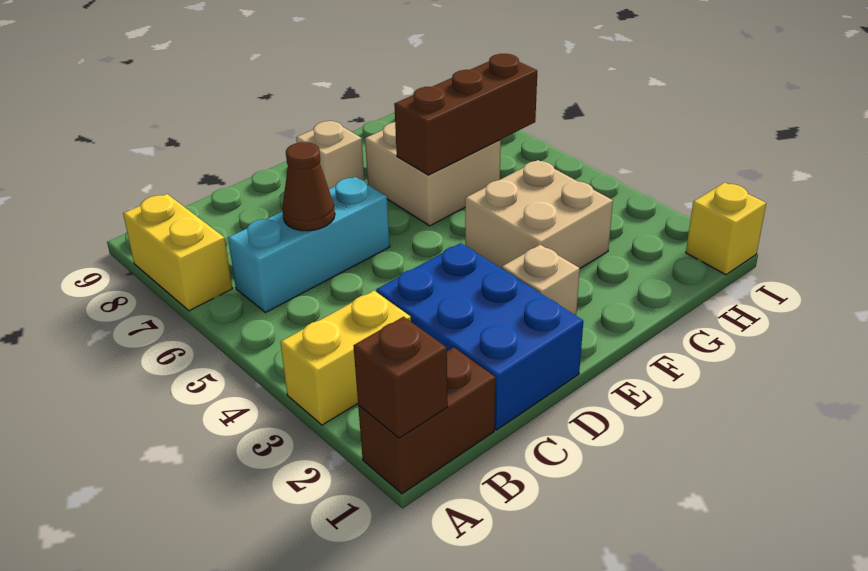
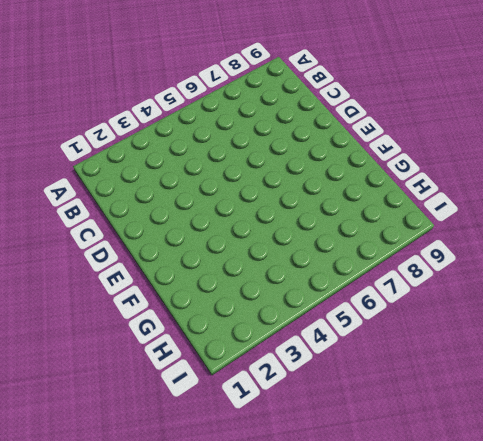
none -> brown 1x2 brick [358,347,495,494]
none -> yellow 1x2 brick [280,291,411,425]
none -> yellow 1x2 brick [123,194,232,311]

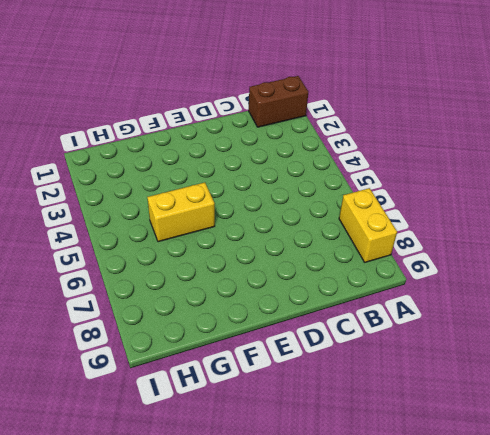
yellow 1x2 brick [147,182,215,242] -> yellow 1x2 brick moved to [280,291,411,425]
none -> cyan 1x3 brick [228,177,390,312]
none -> blue 2x3 brick [376,243,583,430]
none -> tan 1x1 brick [502,245,580,315]

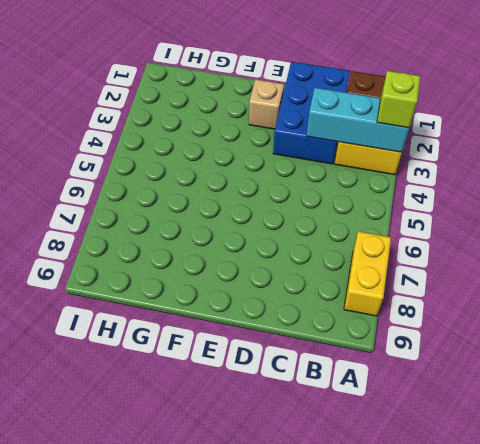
cyan 1x3 brick [307,88,409,152] -> cyan 1x3 brick moved to [228,177,390,312]
lime 1x1 brick [377,71,420,128] -> none
none -> tan 1x1 brick [296,121,364,189]
none -> tan 2x2 brick [465,160,613,269]
none -> tan 2x2 brick [365,122,501,226]

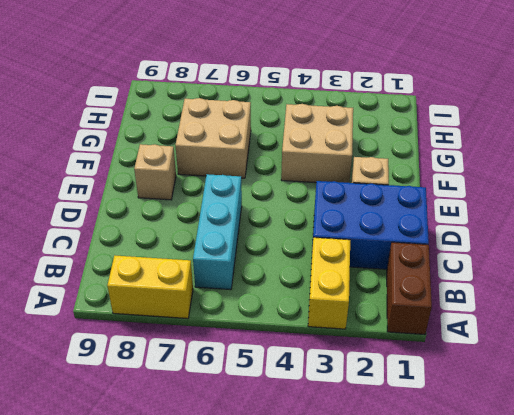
none -> yellow 1x1 brick [686,183,766,275]
none -> brown 1x1 brick [354,317,448,438]
none -> brown 1x1 cone [282,142,335,231]

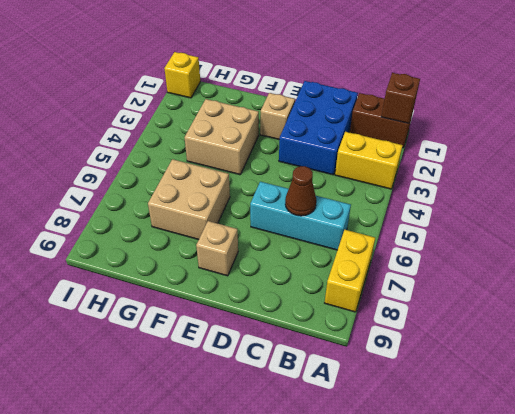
none -> brown 1x3 brick [394,54,537,175]

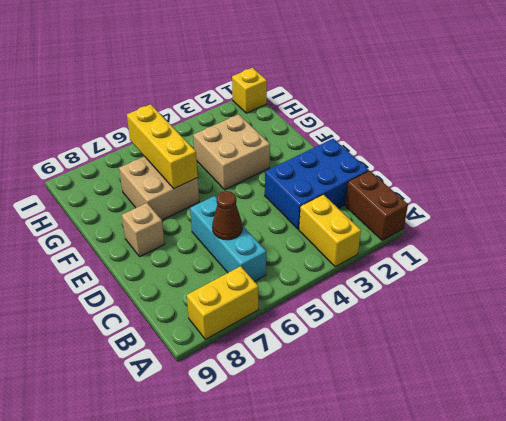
yellow 1x3 brick [127,104,198,188] -> brown 1x3 brick [394,54,537,175]
none -> tan 1x1 brick [502,245,580,315]
none -> brown 1x1 brick [354,317,448,438]

